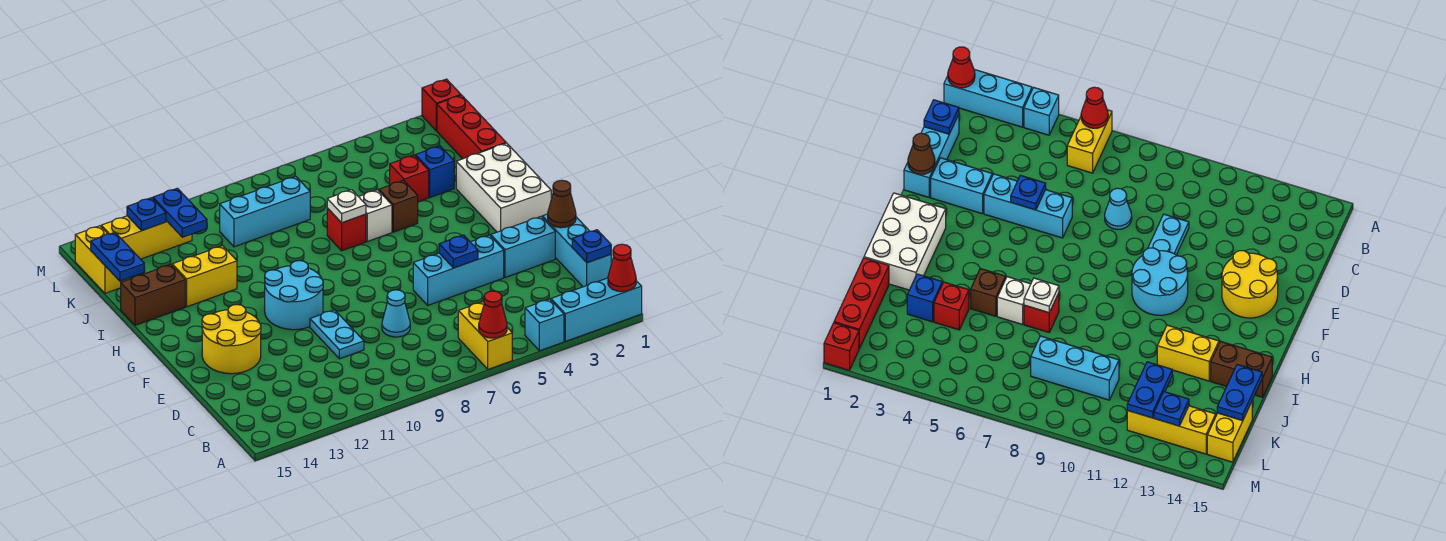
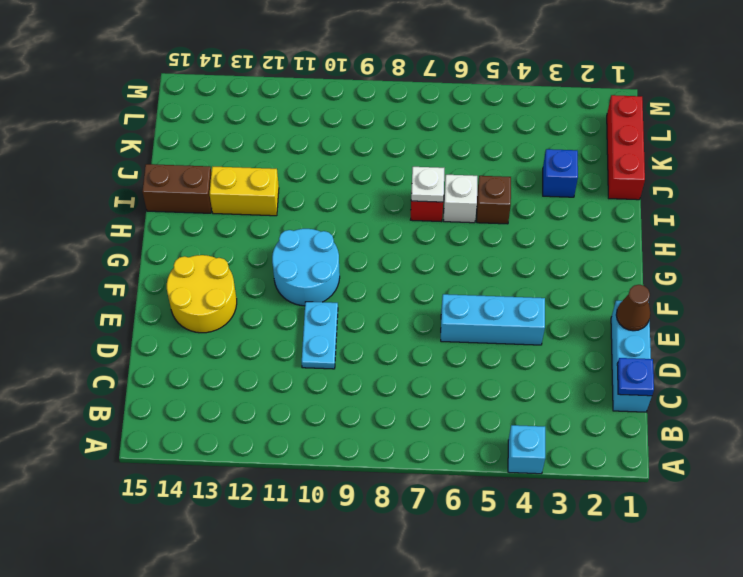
none -> cyan 1x3 brick [551,278,642,341]
none -> yellow 1x2 brick [458,302,512,369]
none -> cyan 1x1 cone [382,290,410,337]
none -> cyan 1x2 brick [491,217,555,277]

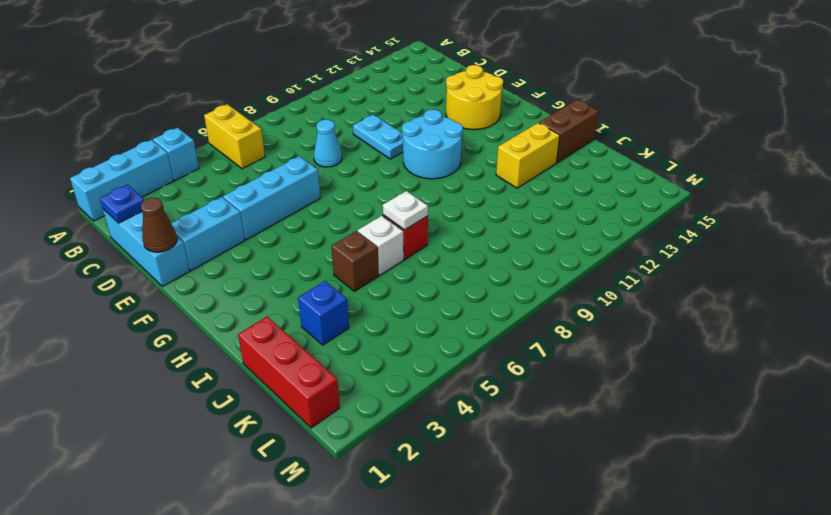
none -> white 2x3 brick [456,143,551,232]
none -> red 1x1 brick [390,155,429,202]
none -> cyan 1x3 brick [220,176,310,247]
none -> yellow 1x2 brick [75,226,129,293]

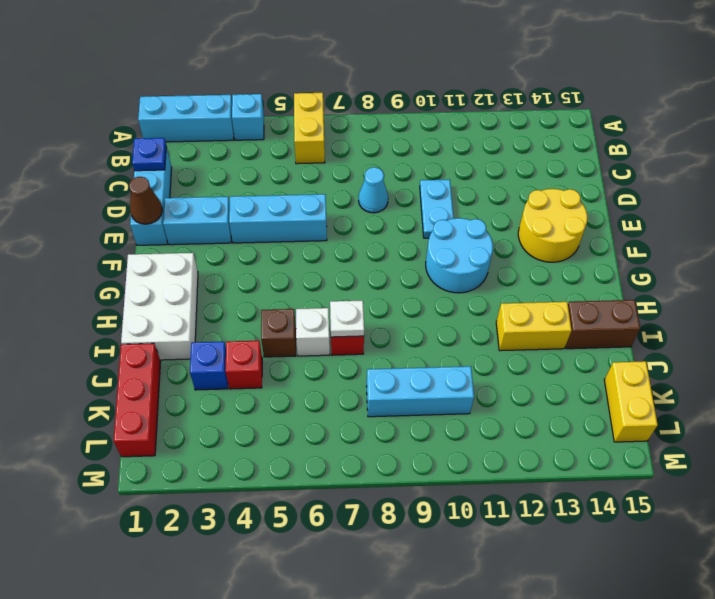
none -> yellow 1x3 brick [101,216,192,259]
none -> red 1x1 brick [422,79,461,131]
none -> red 1x1 cone [608,244,636,292]
none -> red 1x1 cone [479,291,507,338]

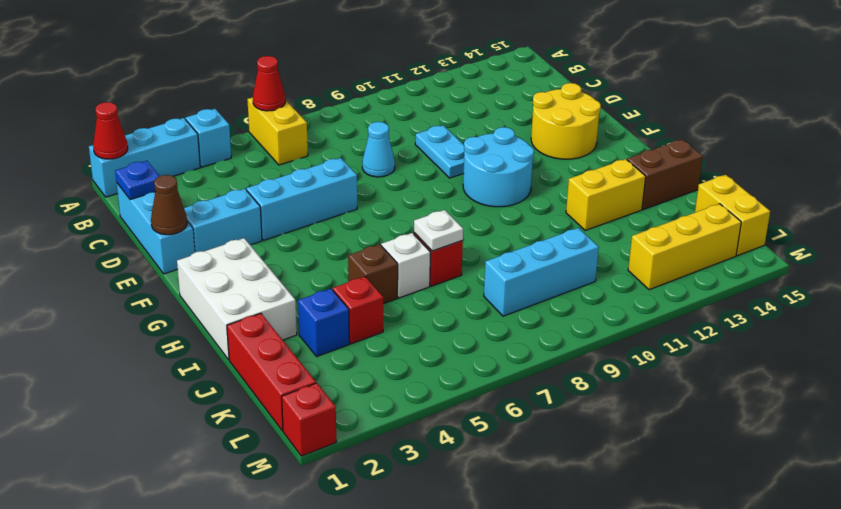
none -> blue 1x1 plate [439,235,478,268]
none -> blue 1x2 plate [91,232,144,281]
none -> blue 1x2 plate [153,188,207,237]
none -> blue 1x1 plate [127,198,166,231]

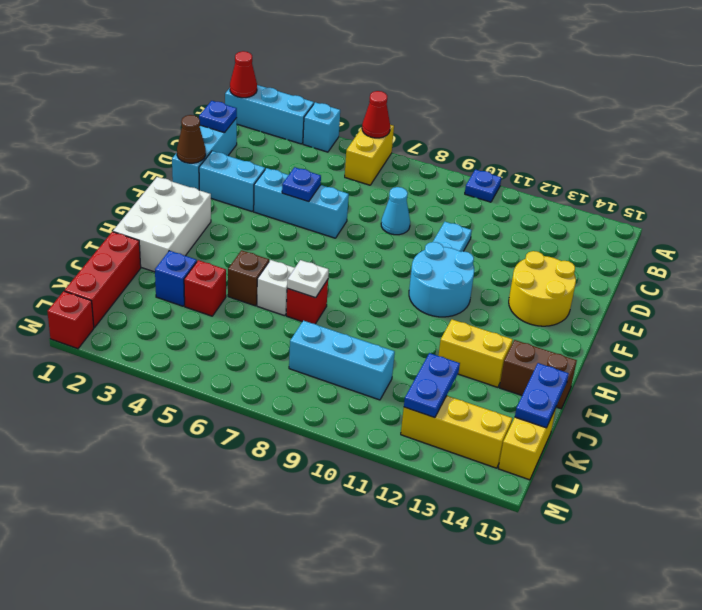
blue 1x1 plate [465,169,501,202] -> blue 1x1 plate moved to [127,198,166,231]

